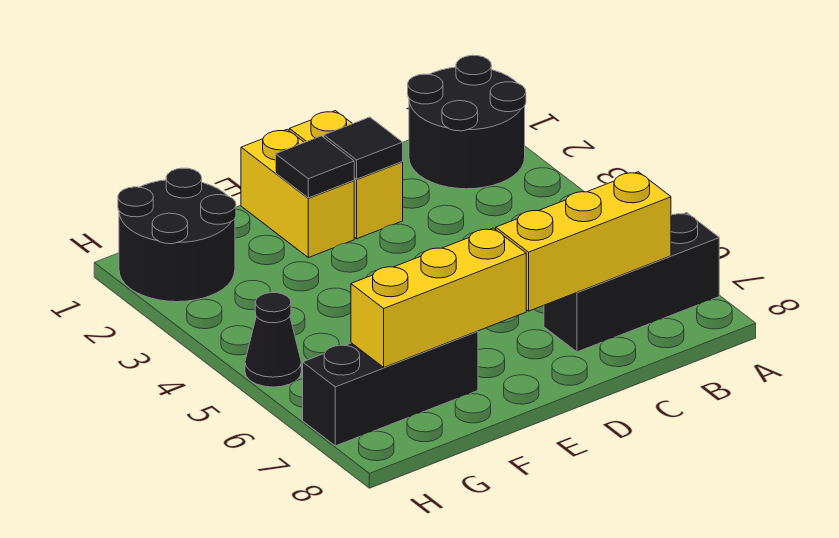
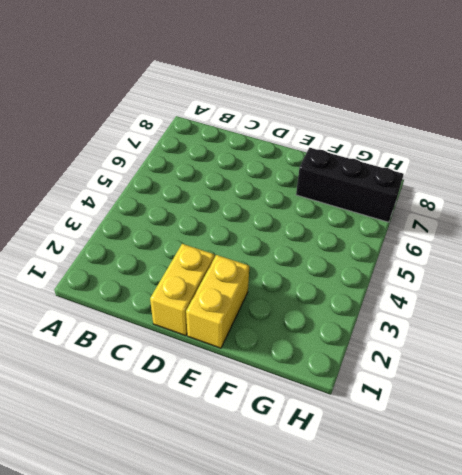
none -> black 2x2 round brick [408,55,526,189]
none -> black 1x3 brick [544,213,719,352]

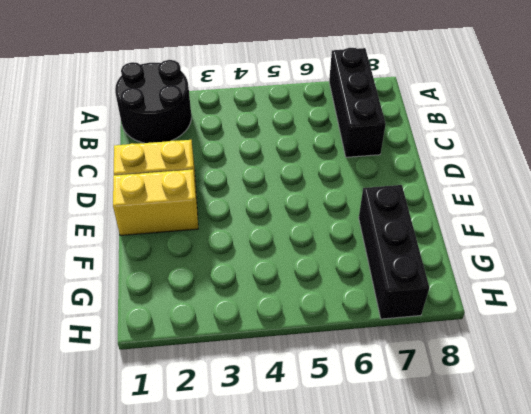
none -> black 2x2 round brick [118,168,236,302]
none -> black 1x1 cone [245,293,301,387]

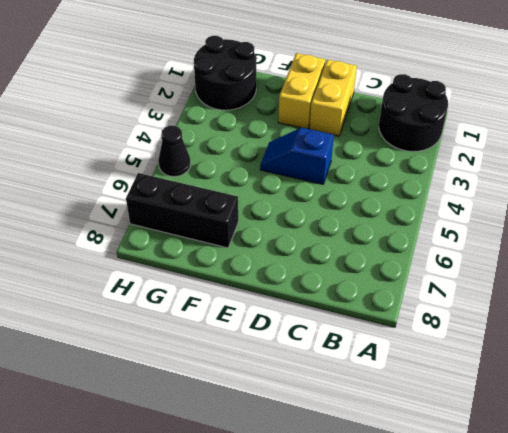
blue 1x2 slope [260,128,334,184] -> none
none -> black 1x3 brick [544,213,719,352]
none -> yellow 1x3 brick [496,172,671,311]

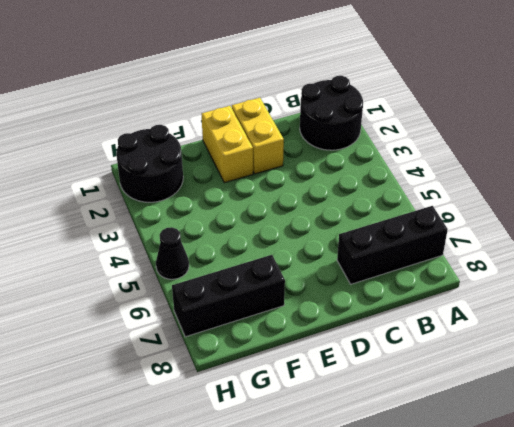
none -> yellow 1x3 brick [496,172,671,311]
none -> black 1x1 tile [324,117,403,179]

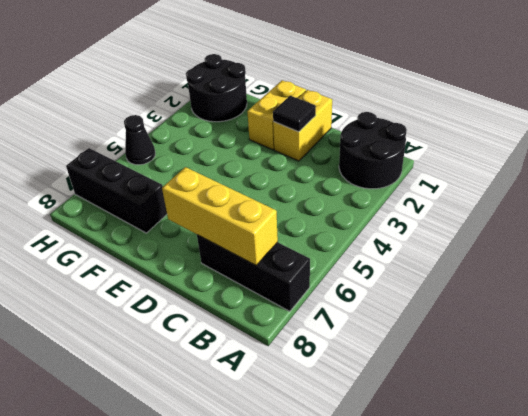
none -> black 1x1 tile [276,136,354,198]
none -> yellow 1x3 brick [351,228,526,367]

